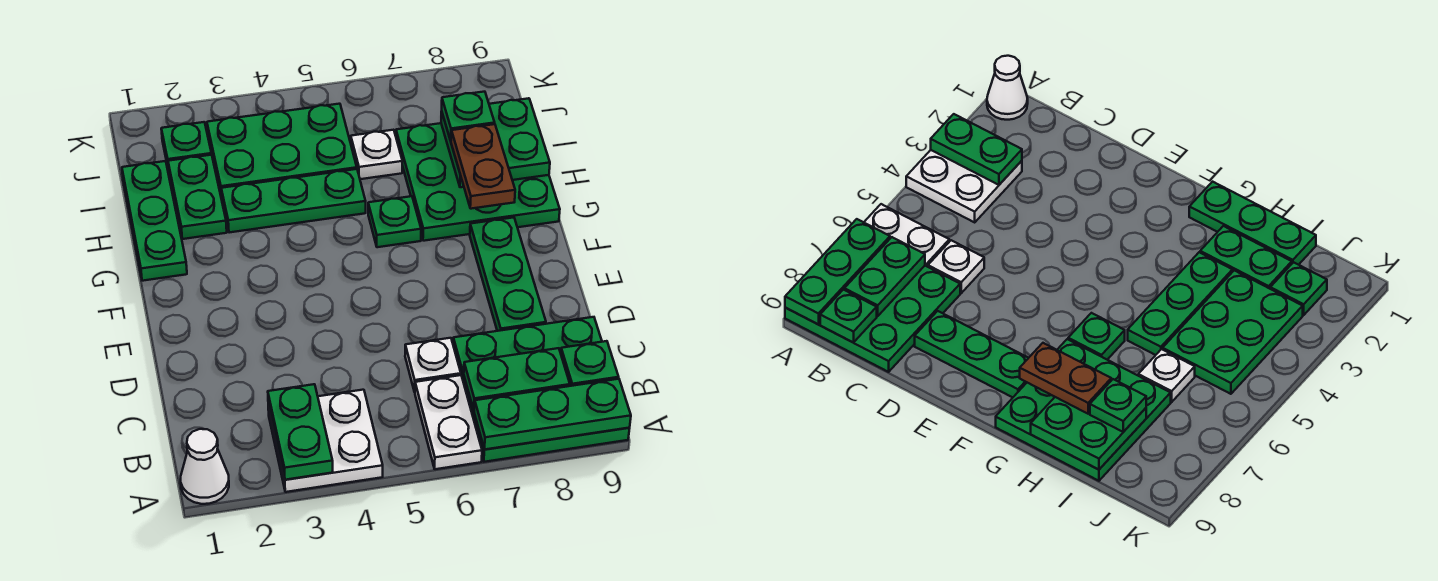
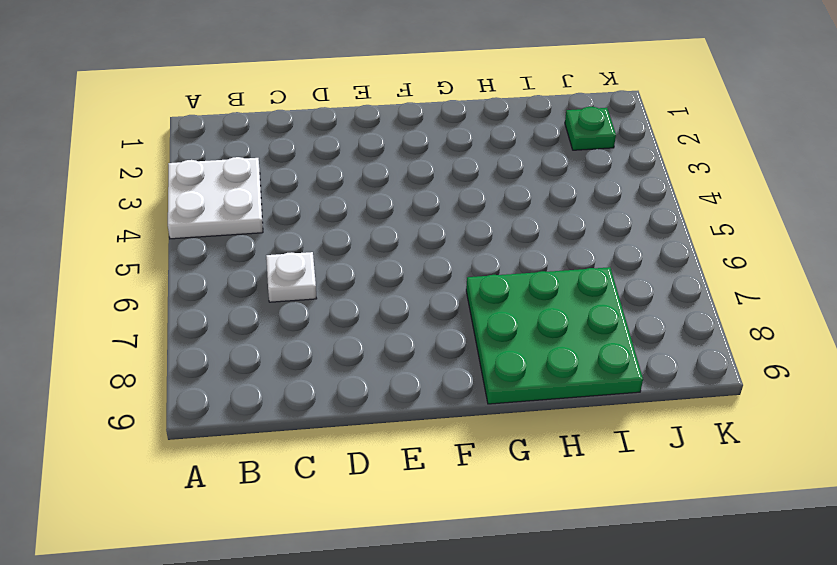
none -> white 1x1 cone [181,429,229,504]
none -> white 1x2 plate [415,375,482,469]
none -> green 3x3 plate [453,317,630,462]

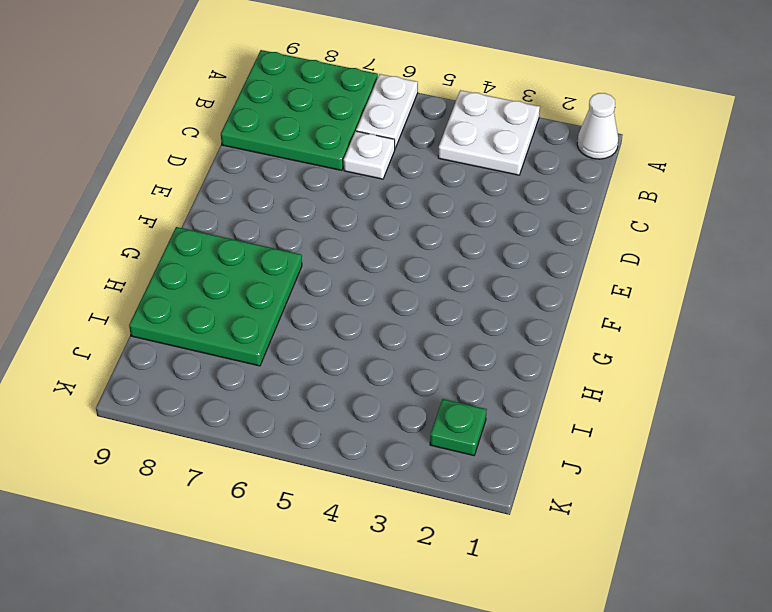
none -> green 1x3 plate [470,217,546,331]
none -> green 1x3 plate [122,161,187,281]
none -> green 1x1 plate [368,196,421,247]

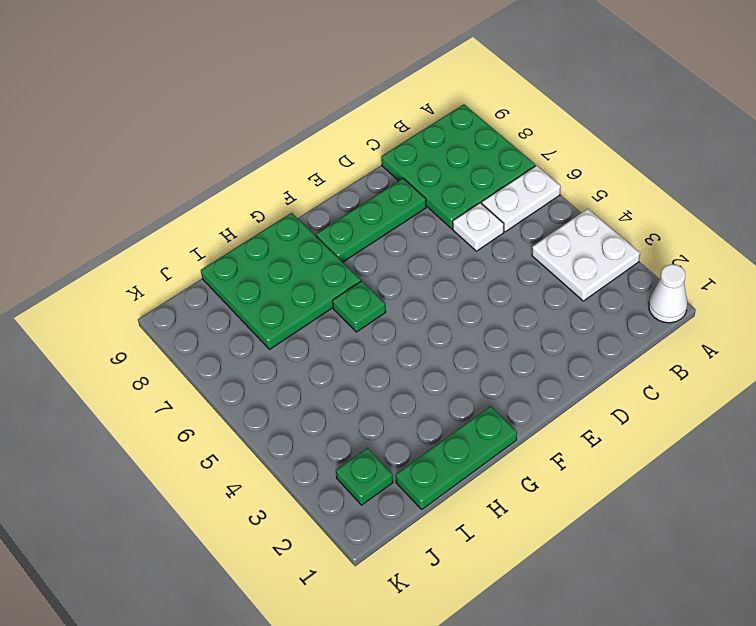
none -> green 1x2 plate [168,155,227,239]
none -> green 1x3 plate [221,169,366,233]
none -> green 2x3 plate [207,104,357,197]

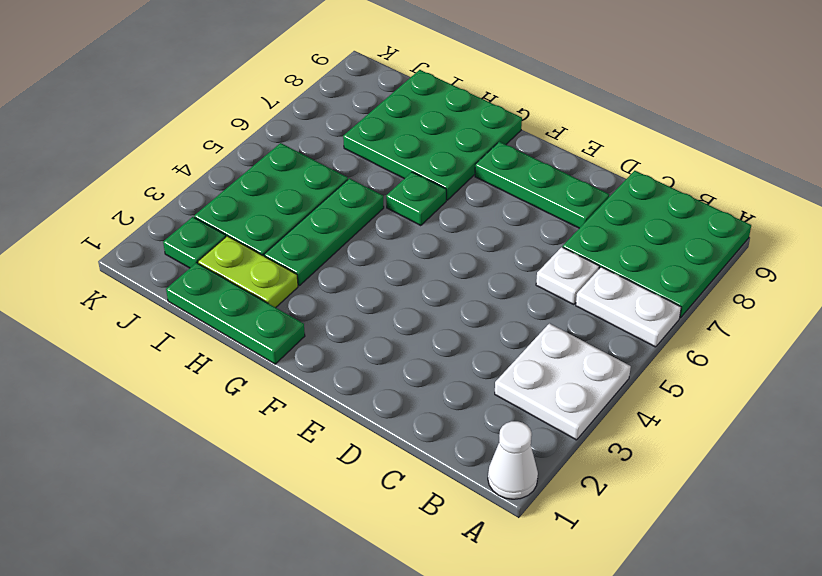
lime 1x2 plate [198,236,298,308] -> green 1x2 plate [168,155,227,239]
none -> white 1x1 plate [351,130,402,179]
none -> green 1x2 plate [268,384,333,480]
none -> green 1x3 plate [474,379,631,450]

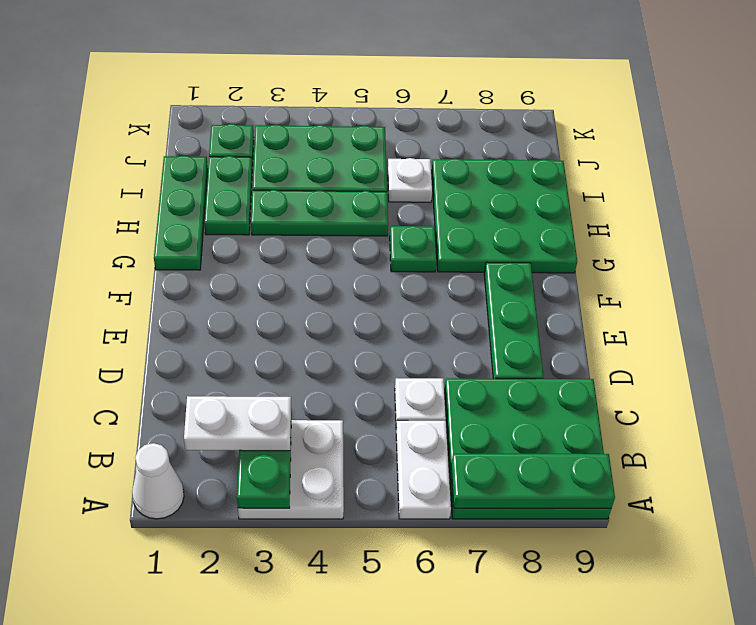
white 1x2 plate [184,396,291,451] -> none
none -> green 1x2 plate [464,348,570,410]
none -> green 1x1 plate [561,341,619,386]
none -> green 2x2 plate [441,98,550,187]

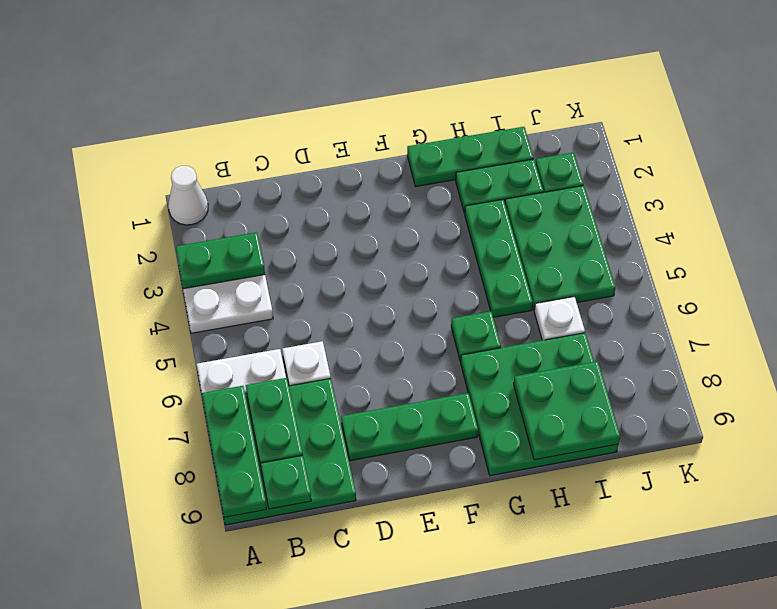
none -> brown 1x2 plate [451,124,515,209]
none -> green 1x1 plate [442,92,495,141]

